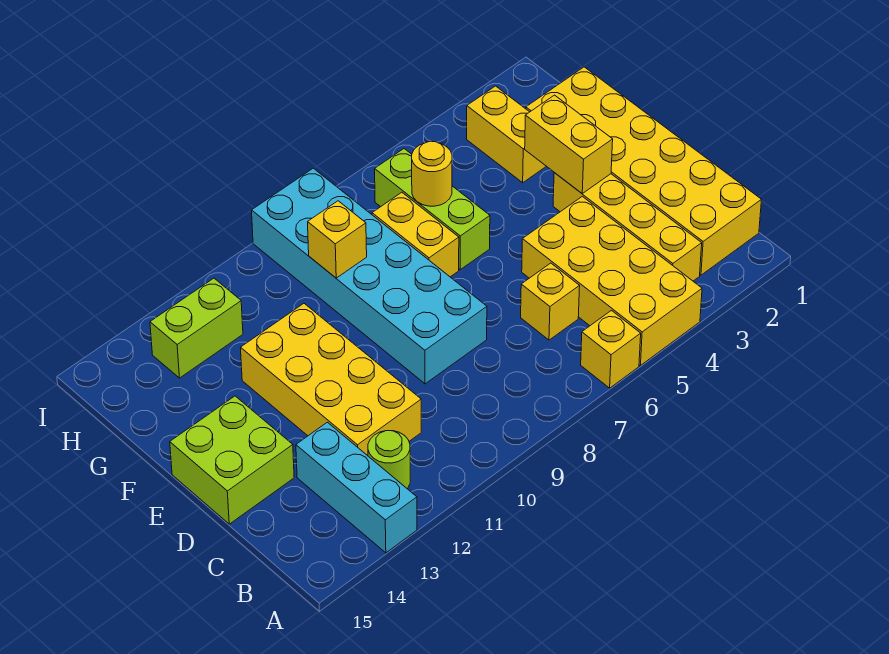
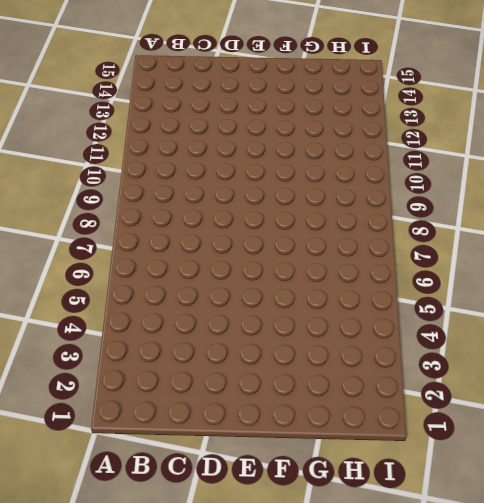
none -> yellow 2x4 brick [522,196,702,365]
none -> yellow 1x1 brick [581,311,641,388]
none -> cyan 1x3 brick [296,422,417,553]

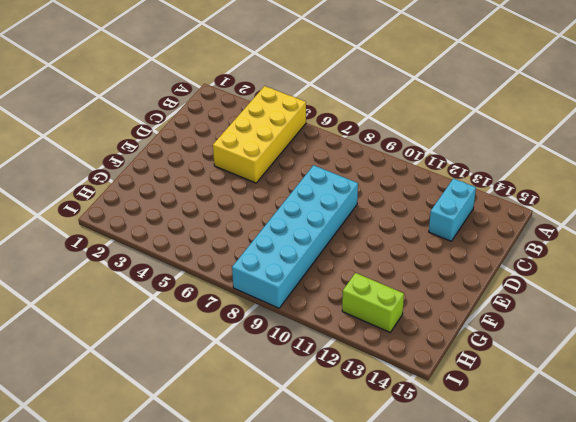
cyan 1x2 brick [429,179,476,241] -> cyan 1x3 brick [296,422,417,553]
none -> yellow 1x1 brick [581,311,641,388]
none -> yellow 2x6 brick [526,67,761,275]
none -> yellow 1x4 brick [553,173,702,281]

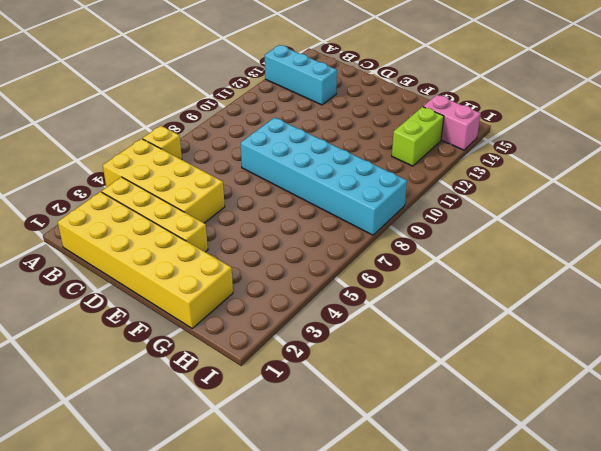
pink 1x2 brick [423,95,481,150] -> none
none -> lime 1x1 round brick [368,431,410,489]
none -> yellow 1x1 brick [521,263,580,340]
none -> yellow 2x4 brick [241,304,421,456]

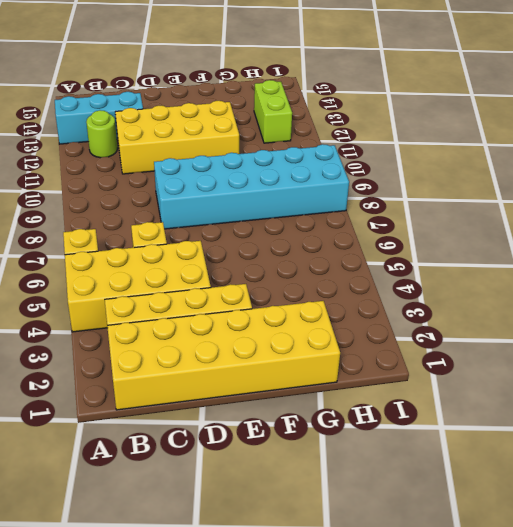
none -> lime 2x2 brick [170,396,294,524]
none -> lime 1x3 brick [375,149,490,270]
none -> yellow 1x2 brick [372,192,459,277]

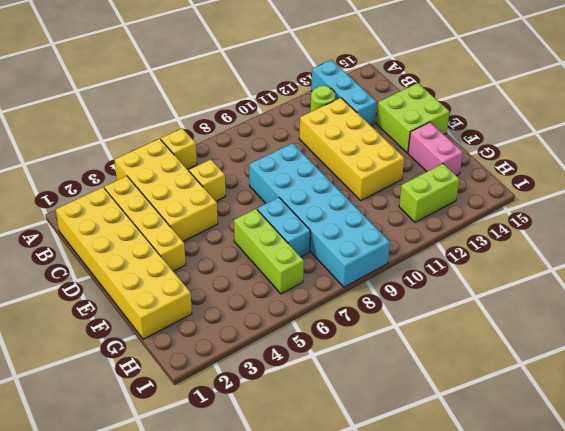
cyan 1x2 brick [257,197,310,257] -> yellow 1x2 brick [372,192,459,277]
pink 1x2 brick [408,122,463,176] -> none
none -> yellow 1x2 brick [467,86,546,183]
none -> yellow 1x2 brick [525,95,613,193]
none -> yellow 1x1 round brick [412,142,452,206]

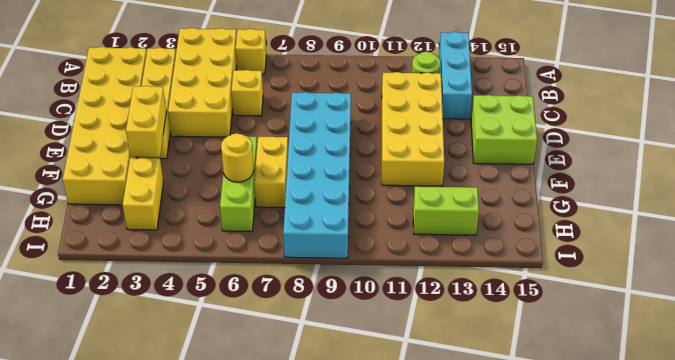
none -> yellow 1x1 brick [308,201,367,278]

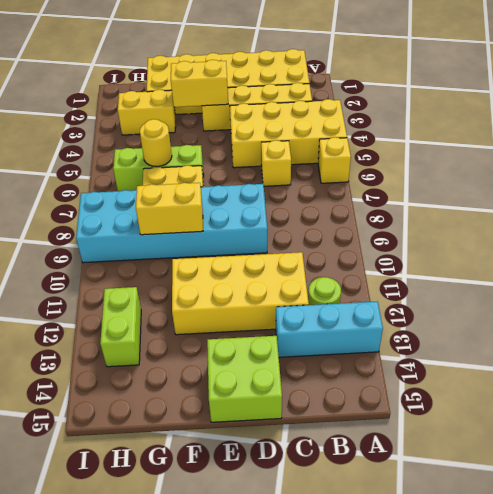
yellow 1x2 brick [136,183,203,235] -> yellow 1x1 brick [308,201,367,278]

